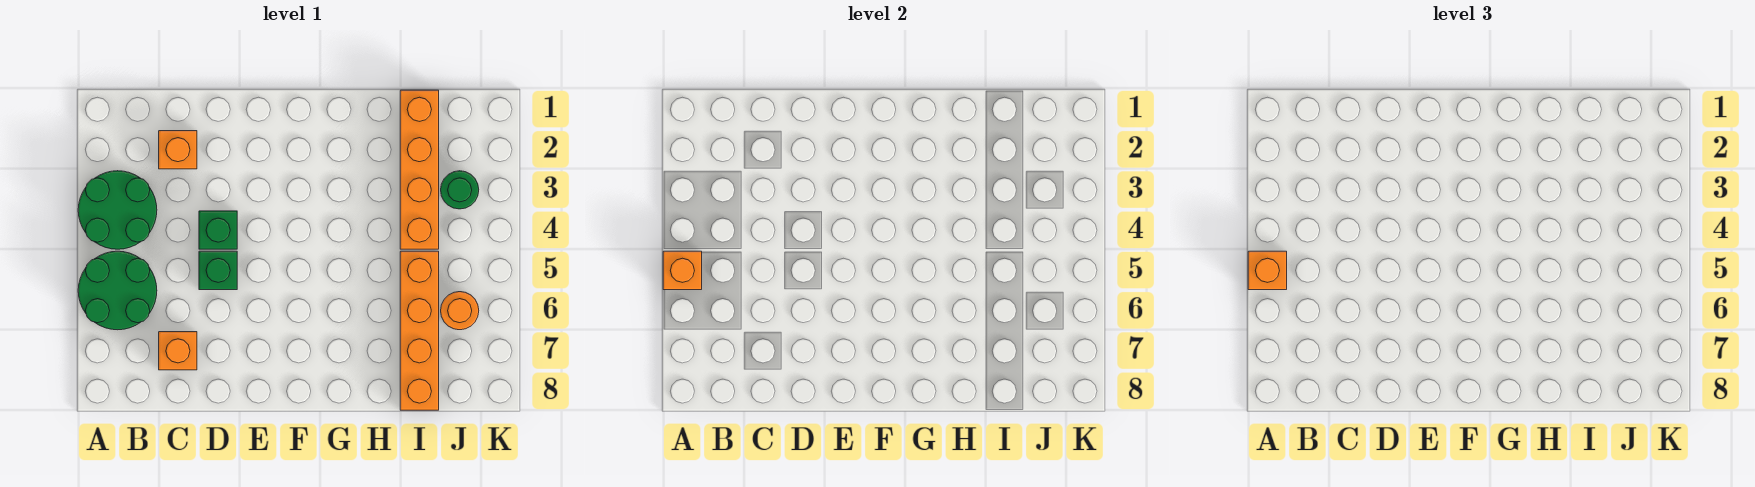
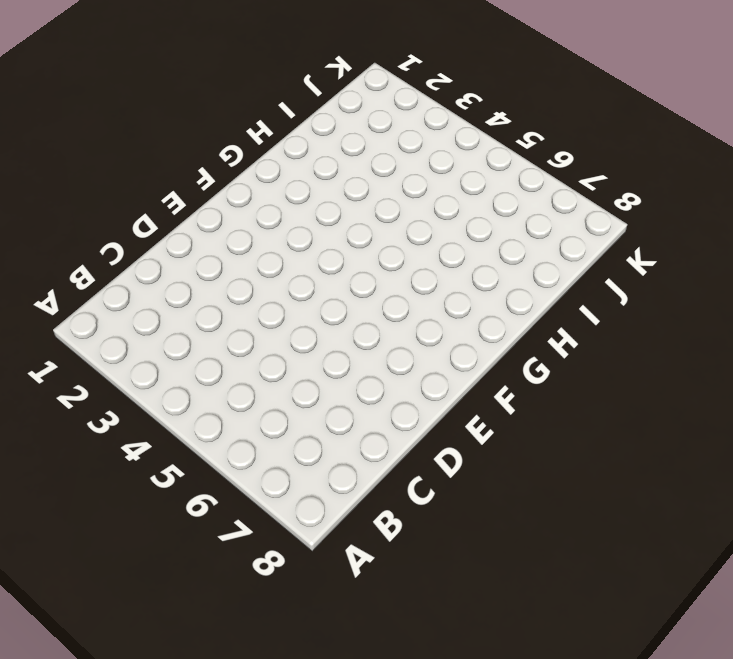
none -> green 2x2 round brick [78,171,157,249]
none -> green 2x2 round brick [78,251,157,330]
none -> orange 1x1 brick [159,131,197,169]

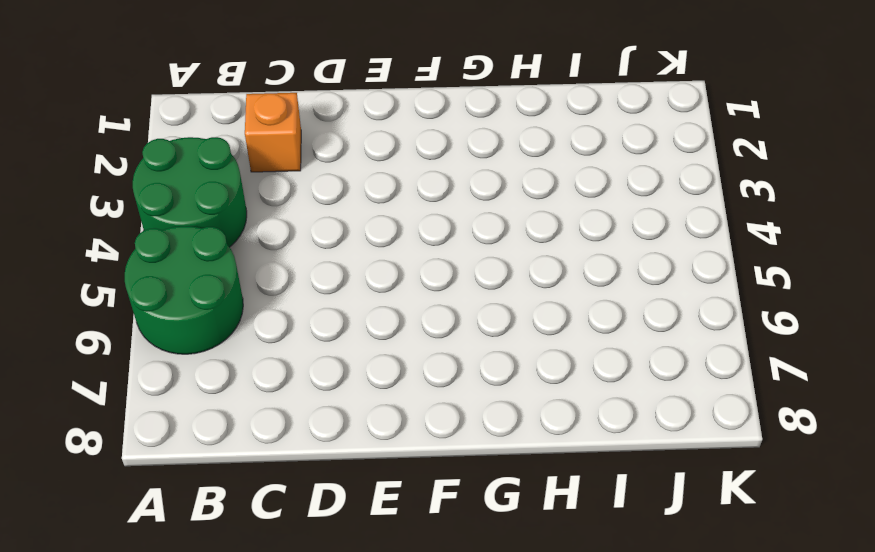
none -> orange 1x1 brick [159,332,197,370]
none -> green 1x1 brick [199,211,237,249]
none -> green 1x1 brick [199,251,237,290]

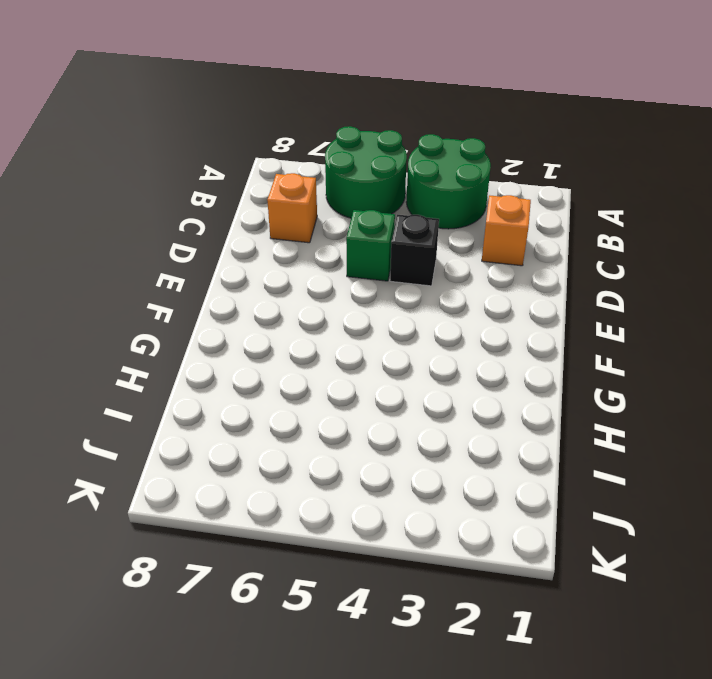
black 1x1 brick [390,215,439,286] -> green 1x1 brick [199,211,237,249]
none -> orange 1x4 brick [400,90,439,249]
none -> orange 1x4 brick [400,251,439,410]
none -> green 1x1 round brick [441,171,479,209]

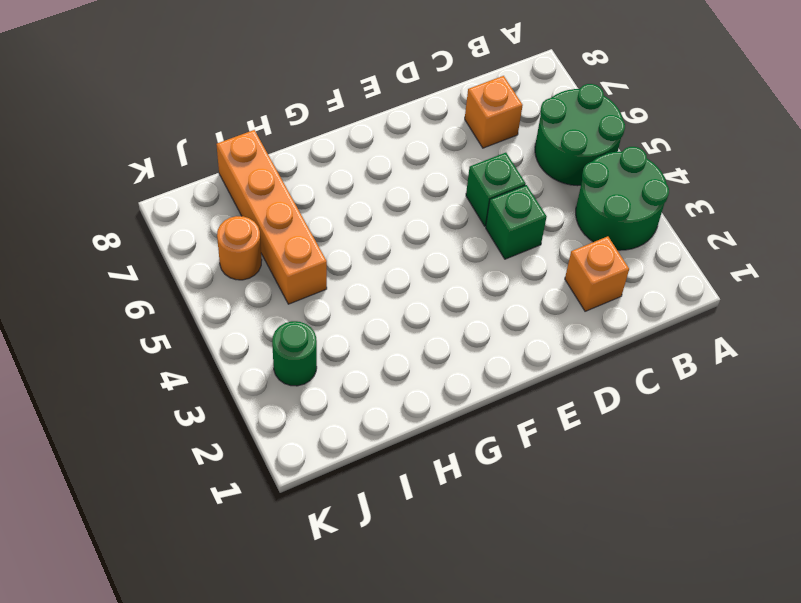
none -> orange 1x4 brick [400,90,439,249]
none -> orange 1x1 brick [663,251,702,290]
none -> orange 1x1 brick [1248,251,1287,290]

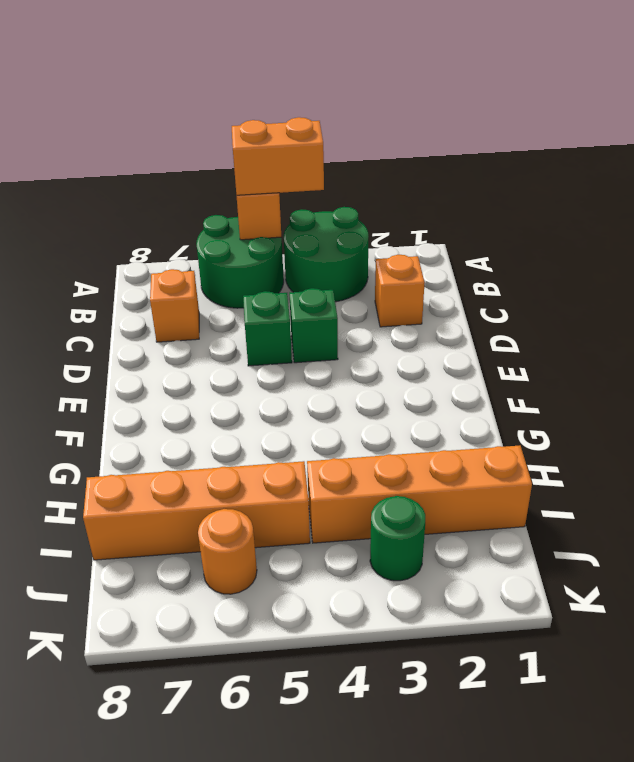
orange 1x2 brick [232,117,324,195] -> orange 1x1 brick [1248,251,1287,290]

